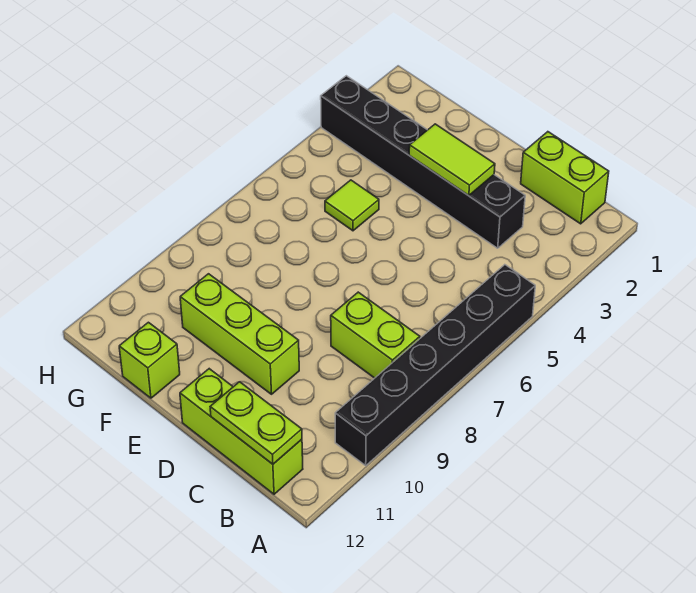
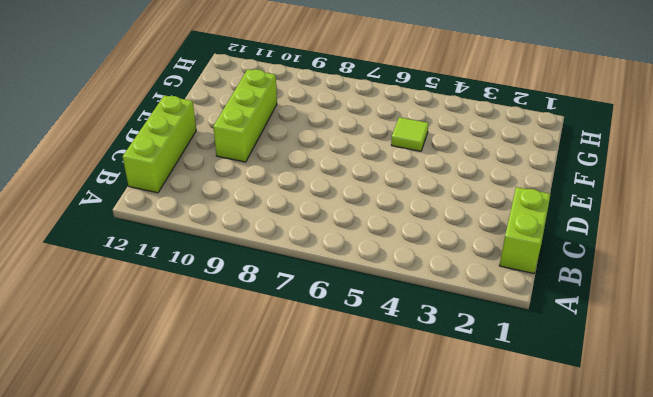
none -> black 1x6 brick [335,265,535,466]
none -> lime 1x2 brick [331,292,420,378]

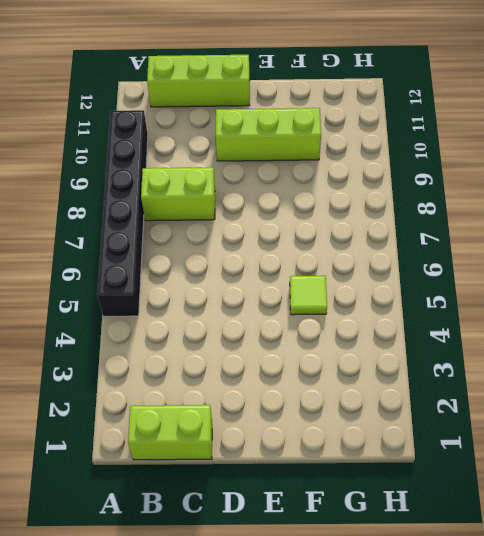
none -> black 1x6 brick [321,76,525,248]
none -> lime 1x1 brick [119,322,180,398]

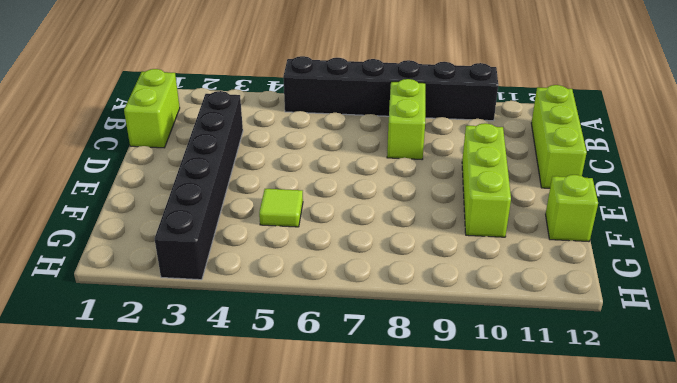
none -> lime 1x2 plate [210,382,302,464]
none -> lime 1x2 tile [409,124,495,196]

